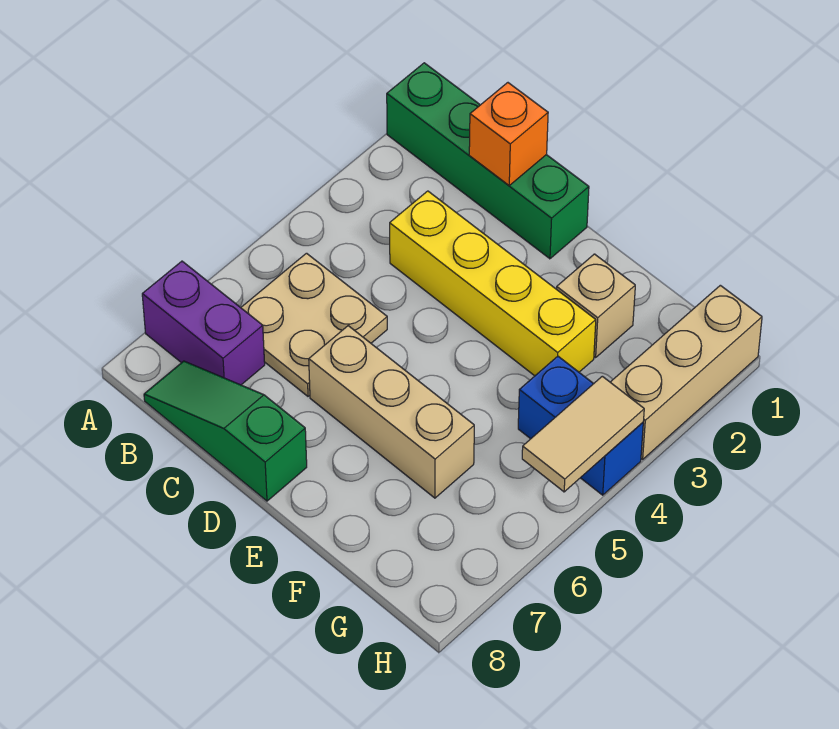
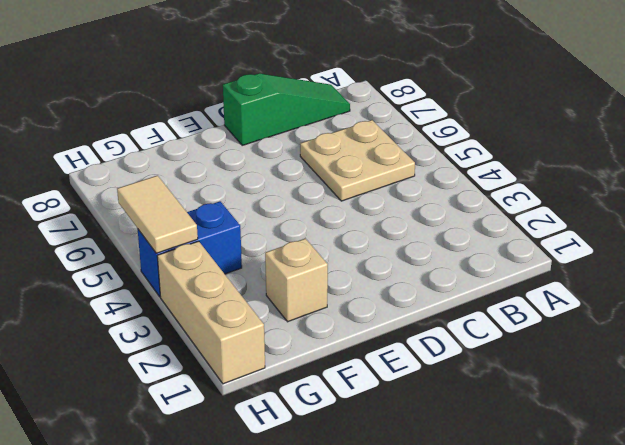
none -> green 1x4 brick [387,63,589,259]
none -> purple 1x2 brick [142,261,265,385]

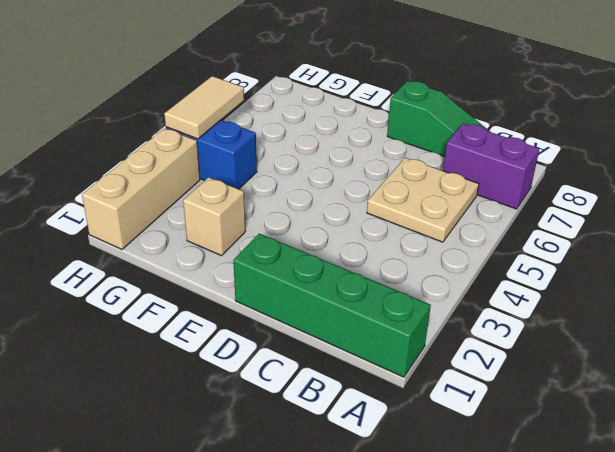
none -> yellow 1x4 brick [390,191,596,376]
none -> tan 1x3 brick [309,326,474,498]

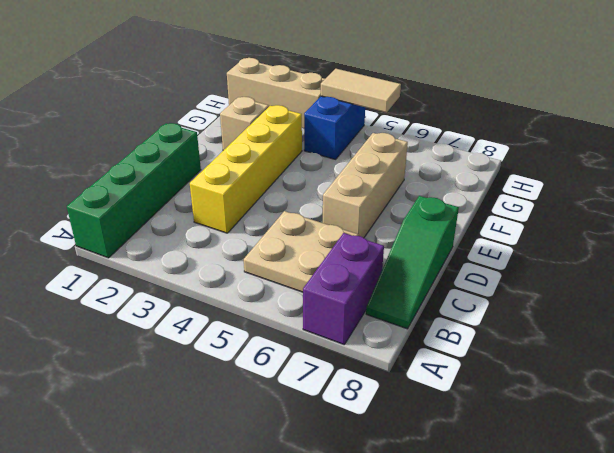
none -> orange 1x1 brick [469,83,548,185]

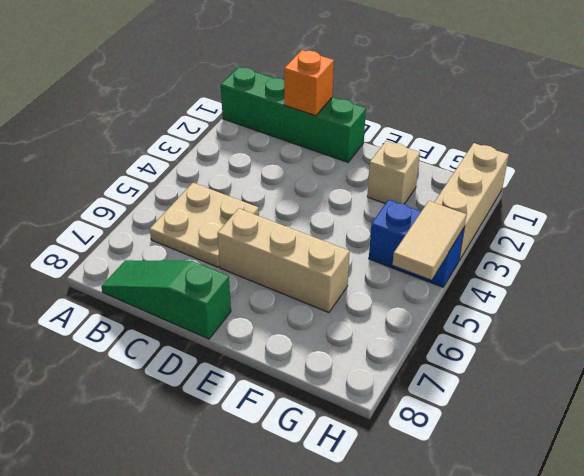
none -> purple 1x2 brick [142,261,265,385]
none -> yellow 1x4 brick [390,191,596,376]

